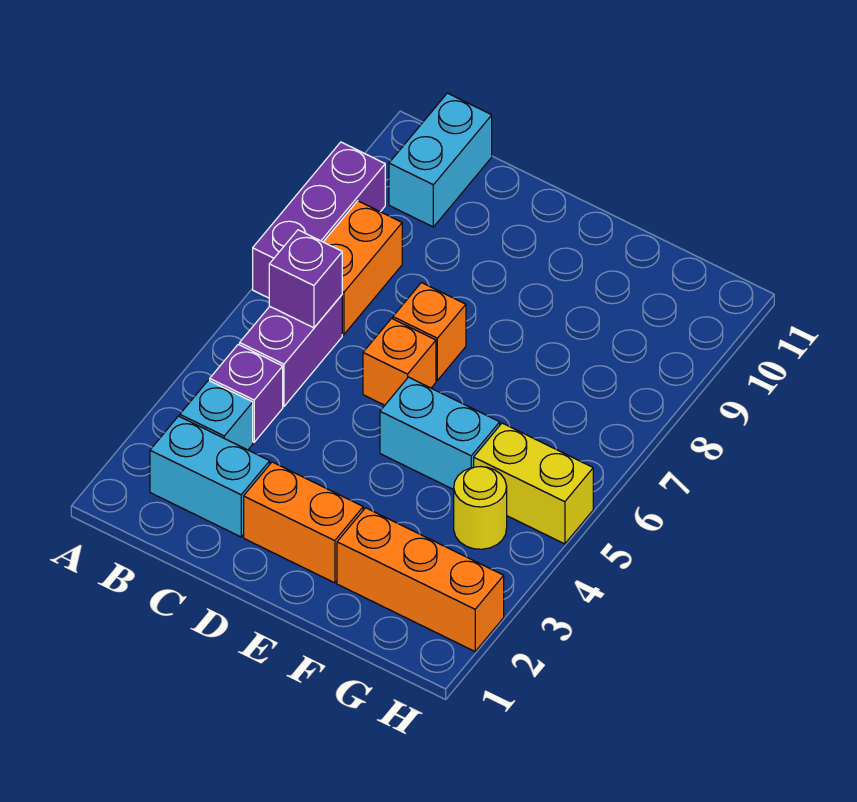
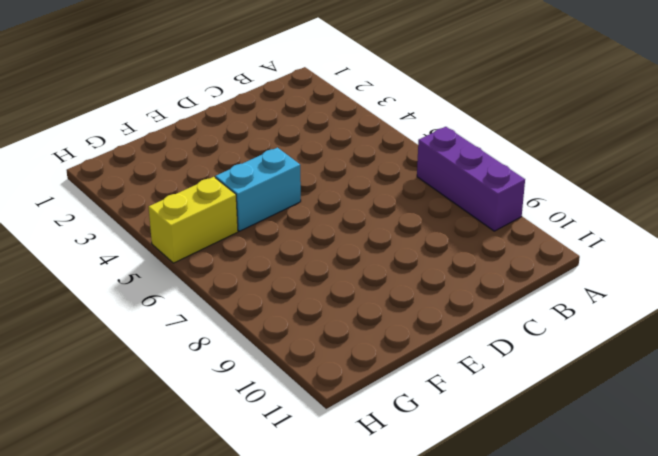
none -> cyan 1x2 brick [150,416,270,537]
none -> cyan 1x1 brick [180,380,253,450]
none -> purple 1x1 brick [210,344,283,442]

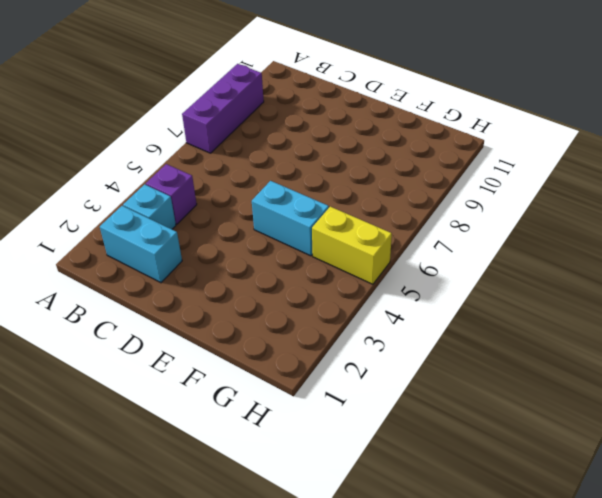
none -> purple 1x2 brick [240,295,342,406]
none -> orange 1x2 brick [324,201,402,335]
none -> cyan 1x2 brick [389,93,492,227]

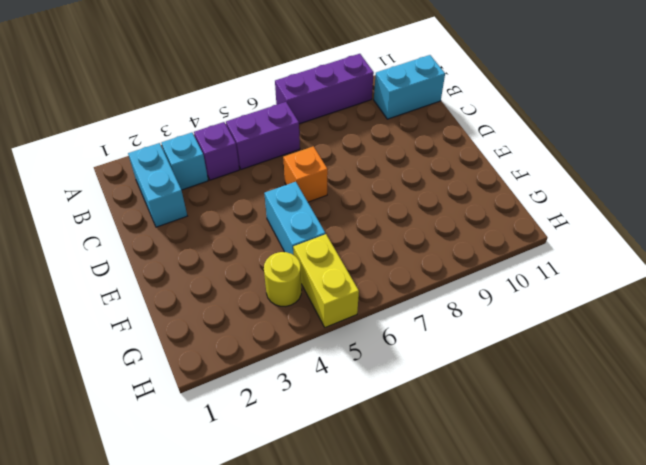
none -> orange 1x2 brick [324,201,402,335]
none -> orange 1x2 brick [244,462,363,583]
none -> orange 1x1 brick [393,283,466,380]

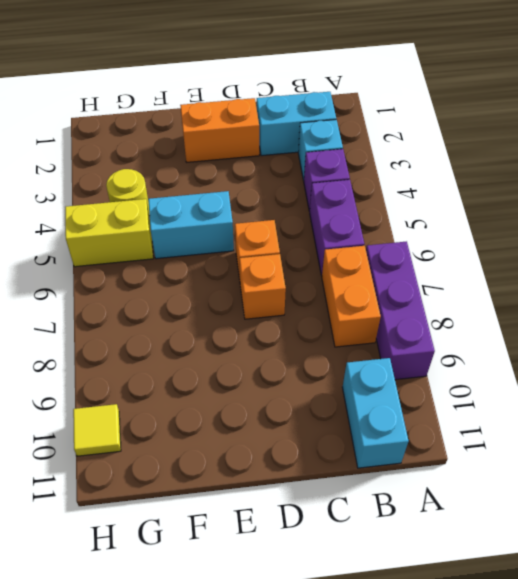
yellow 1x1 tile [73,404,121,456] -> none
none -> orange 1x3 brick [337,508,504,651]
none -> purple 1x1 brick [269,230,342,328]

